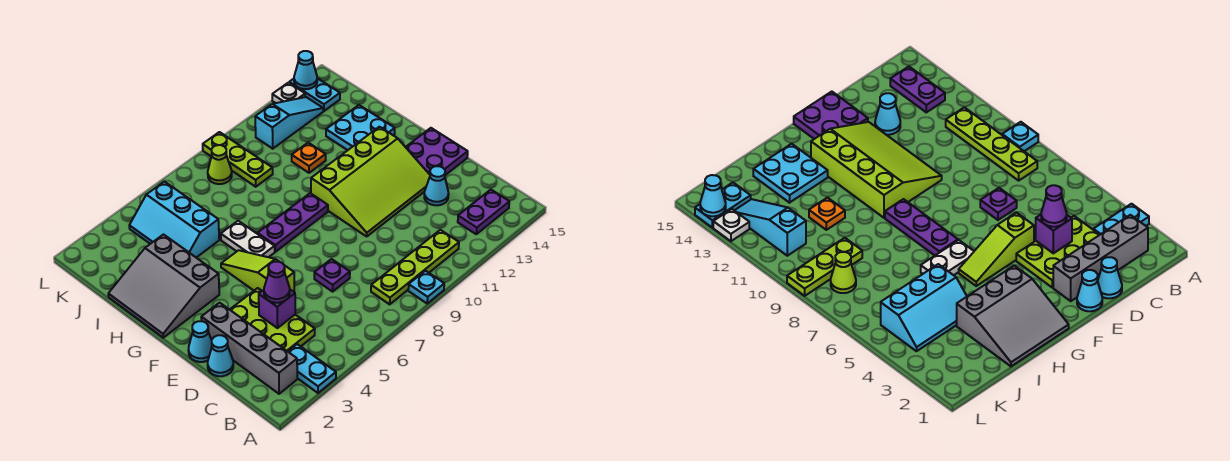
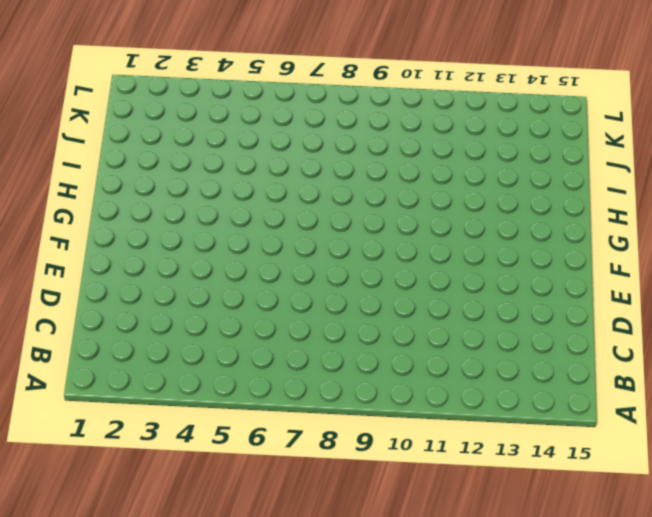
none -> cyan 1x2 plate [288,344,336,393]
none -> cyan 1x1 plate [408,271,444,303]
none -> grey 1x4 brick [201,303,297,394]

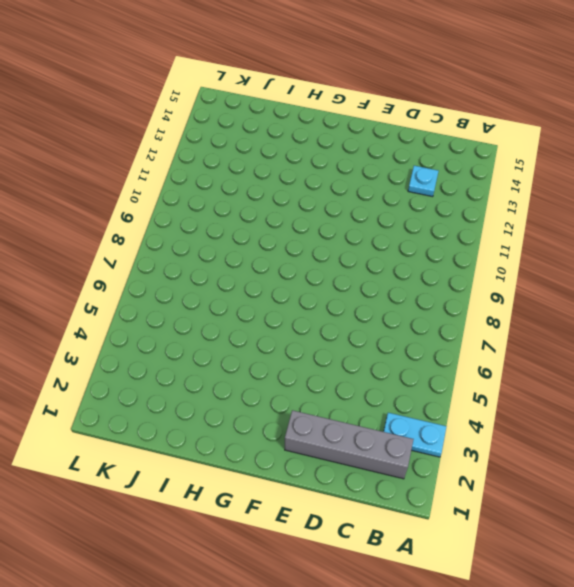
cyan 1x1 plate [408,166,438,197] -> cyan 1x1 plate moved to [408,271,444,303]
none -> lime 1x4 plate [371,230,459,304]
none -> purple 1x2 plate [458,190,509,234]
none -> lime 2x3 plate [230,288,315,351]

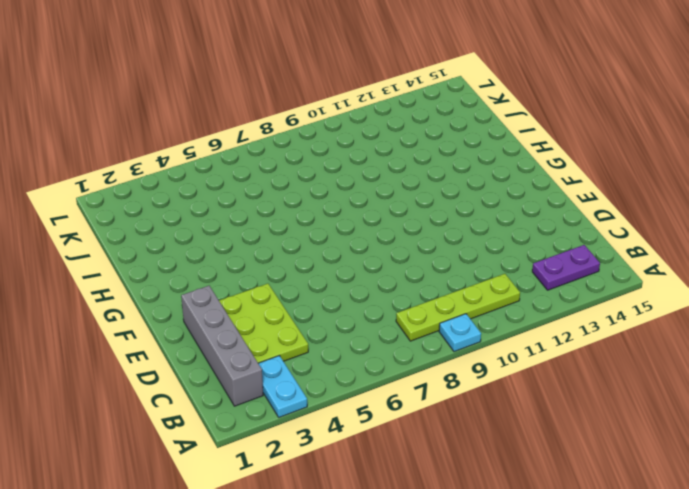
none -> cyan 1x1 cone [208,335,233,376]
none -> purple 1x1 plate [314,259,350,292]
none -> cyan 1x1 cone [424,166,449,205]

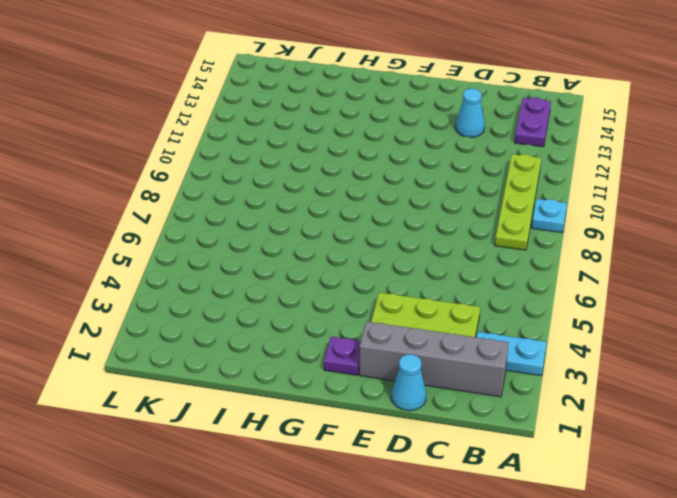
purple 1x1 plate [324,337,361,375] -> purple 1x1 plate moved to [314,259,350,292]
none -> cyan 1x1 cone [188,321,212,362]
none -> lime 1x3 slope [221,250,294,292]
none -> lime 3x4 slope [311,127,430,236]

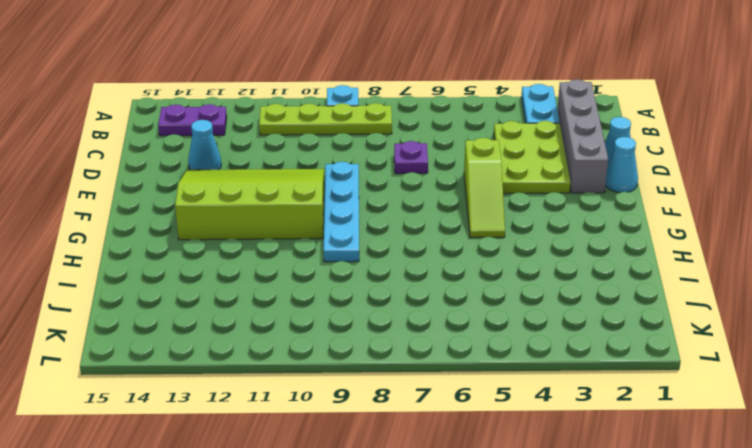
cyan 1x4 plate [324,162,359,262] -> purple 1x3 plate [258,193,328,252]
none -> purple 2x2 plate [406,128,468,175]
none -> grey 3x3 slope [108,235,219,338]
none -> white 1x2 plate [221,221,275,257]

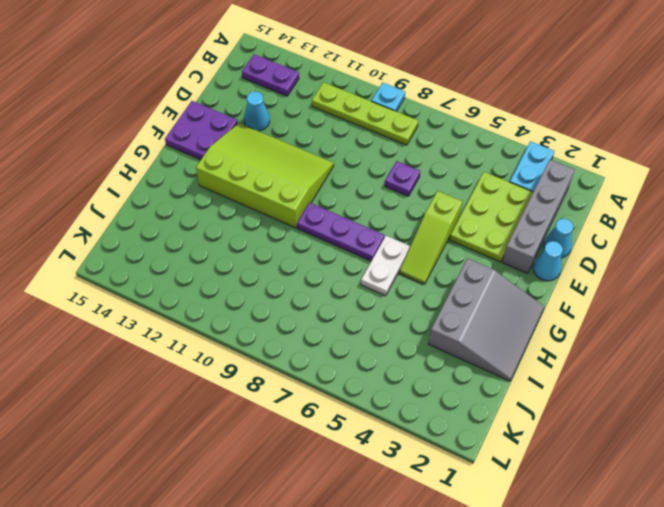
none -> cyan 2x2 plate [326,105,395,150]
none -> cyan 2x3 slope [129,182,219,258]
none -> orange 1x1 plate [292,143,326,173]

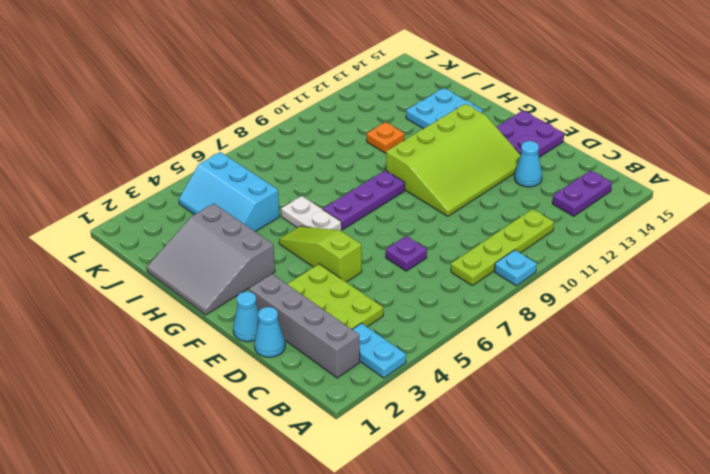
none -> lime 1x3 plate [203,132,273,187]
none -> lime 1x1 cone [208,145,232,184]
none -> cyan 1x3 slope [255,97,323,149]

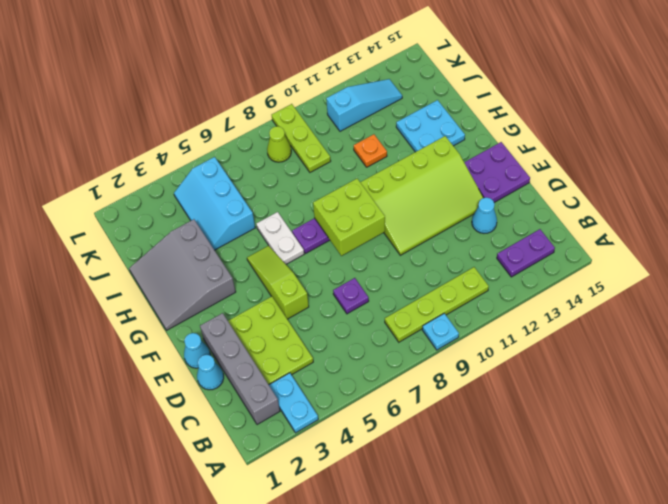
lime 2x2 brick [313,179,385,256] -> none
none -> cyan 1x2 plate [289,78,340,111]
none -> white 1x1 plate [272,83,305,103]
none -> purple 1x1 brick [259,290,295,328]

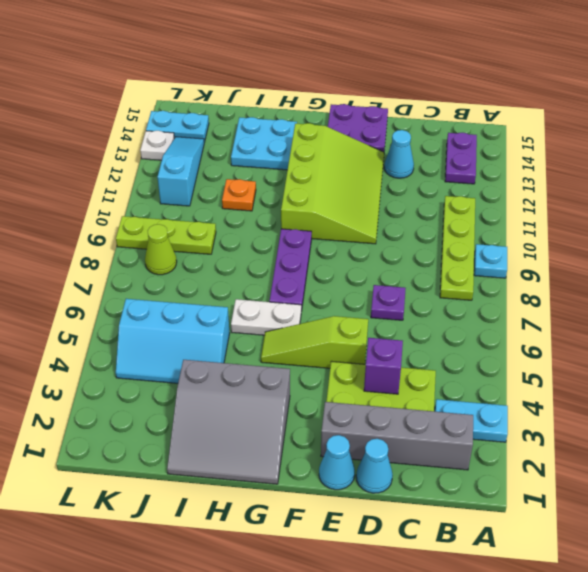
none -> cyan 1x1 cone [294,51,317,89]
none -> purple 1x1 cone [264,261,290,303]

